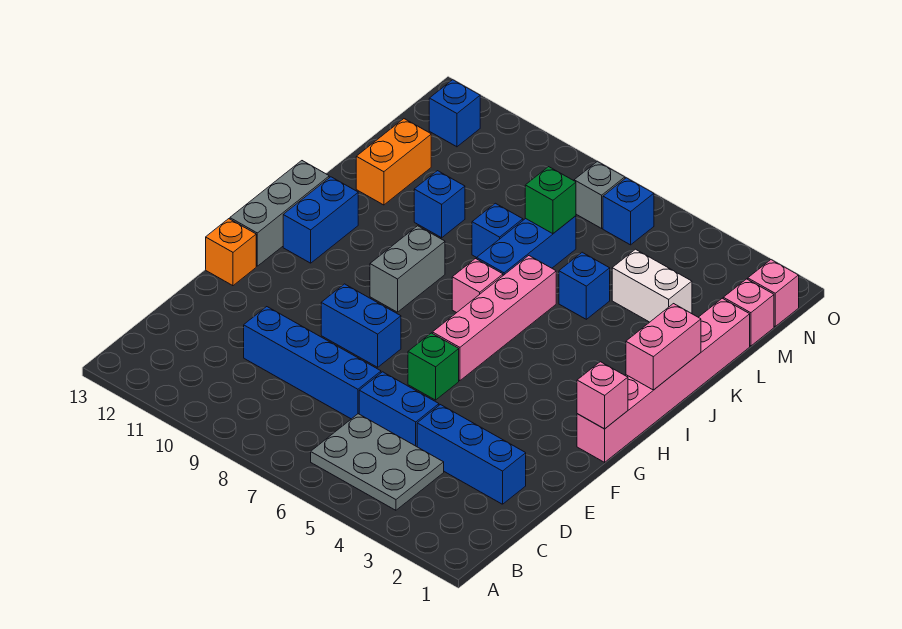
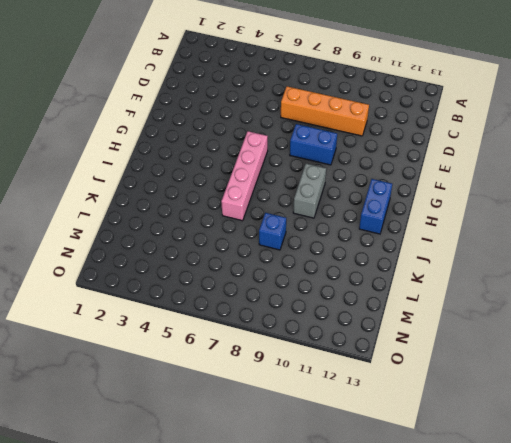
orange 1x4 brick [281,86,369,136] -> blue 1x4 brick [244,307,381,419]
none -> grey 2x3 plate [311,414,444,510]
none -> blue 1x3 brick [417,405,526,504]
none -> blue 1x2 brick [359,372,439,447]

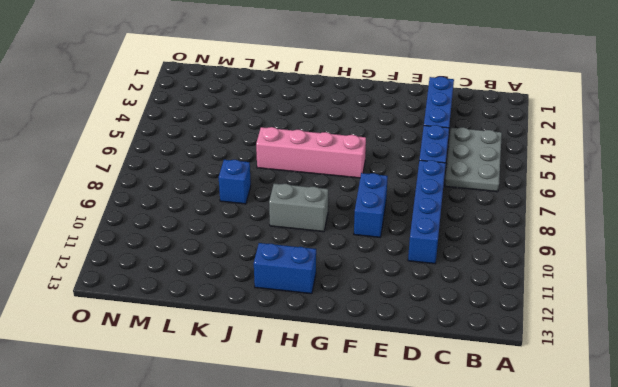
none -> green 1x1 brick [408,333,459,400]
none -> orange 1x1 brick [206,219,256,286]
none -> pink 1x6 brick [577,298,750,462]

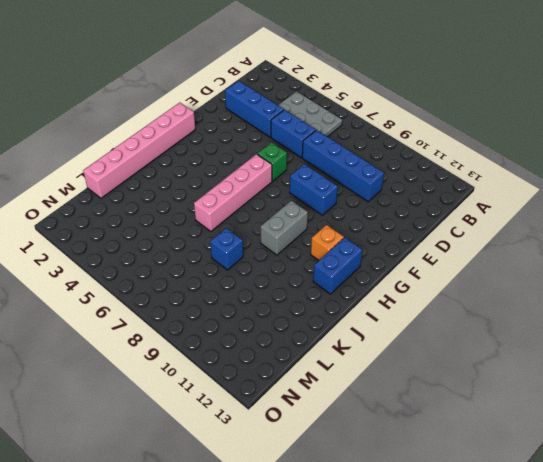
orange 1x1 brick [311,225,344,260] -> orange 1x1 brick moved to [206,219,256,286]
none -> grey 1x3 brick [230,161,329,266]
none -> pink 1x1 brick [452,259,503,313]
none -> blue 1x3 brick [477,216,576,275]

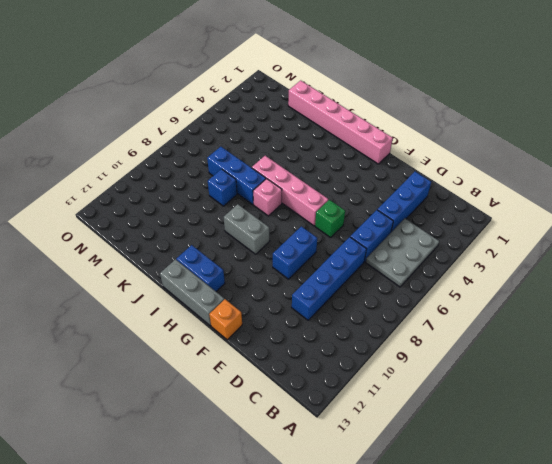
none -> blue 1x1 brick [559,252,610,319]
none -> blue 1x1 brick [414,171,465,238]
none -> orange 1x2 brick [356,119,431,205]

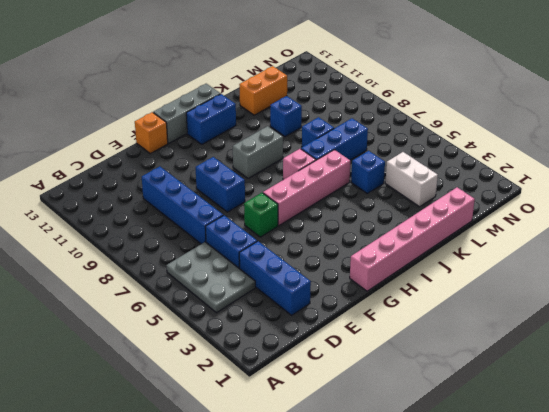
none -> pink 1x1 brick [723,279,774,346]
none -> pink 1x1 brick [748,260,799,326]
none -> blue 1x1 brick [603,178,654,245]

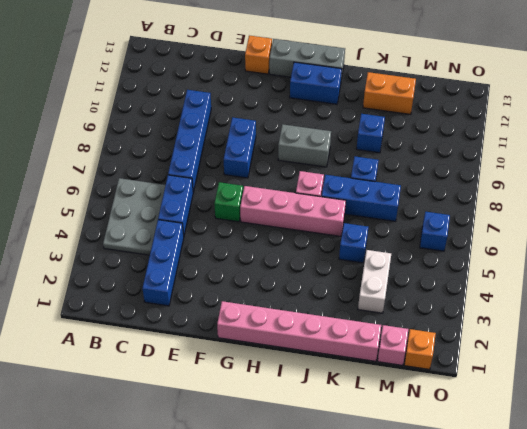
orange 1x1 brick [404,329,436,370] -> pink 1x1 brick [748,260,799,326]
none -> grey 1x1 brick [574,161,625,228]
none -> blue 1x1 brick [429,80,480,147]
none -> pink 1x1 brick [577,362,628,429]

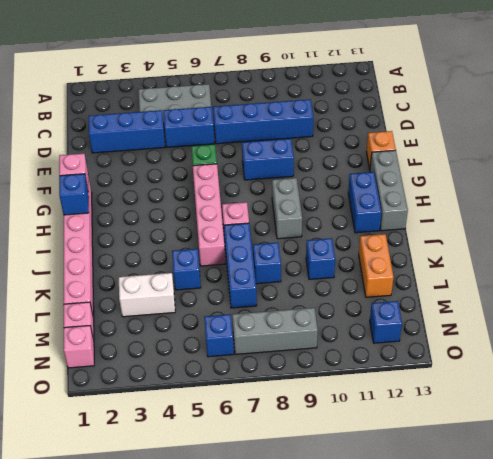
blue 1x1 brick [59,174,89,215] -> none
grey 1x3 brick [232,308,318,354] -> grey 1x1 brick [574,161,625,228]
none -> pink 1x2 brick [626,304,701,390]
none -> green 1x1 brick [525,167,576,234]

